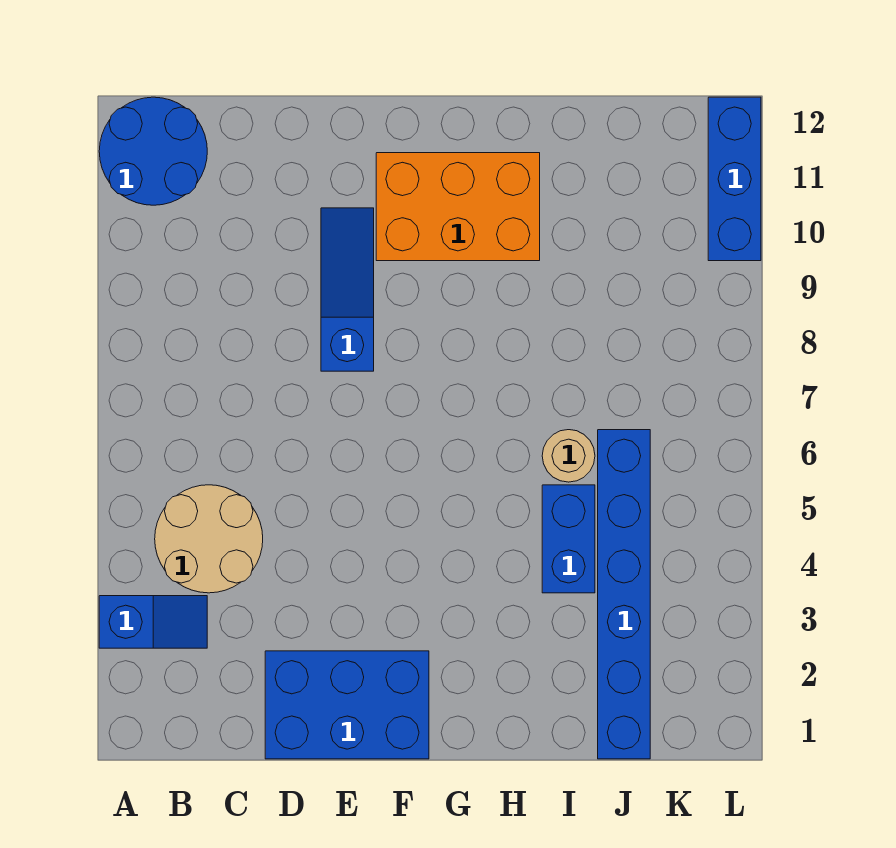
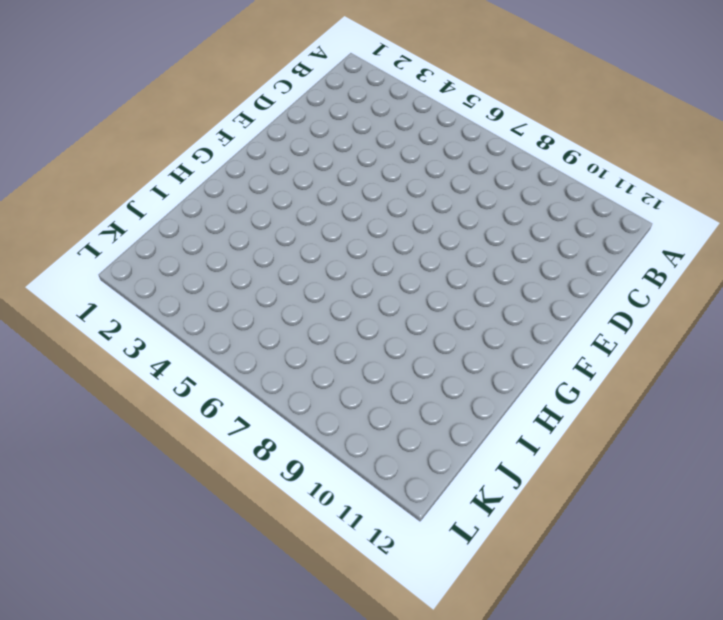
none -> blue 1x2 slope [99,596,207,648]
none -> blue 2x2 round brick [99,97,207,205]

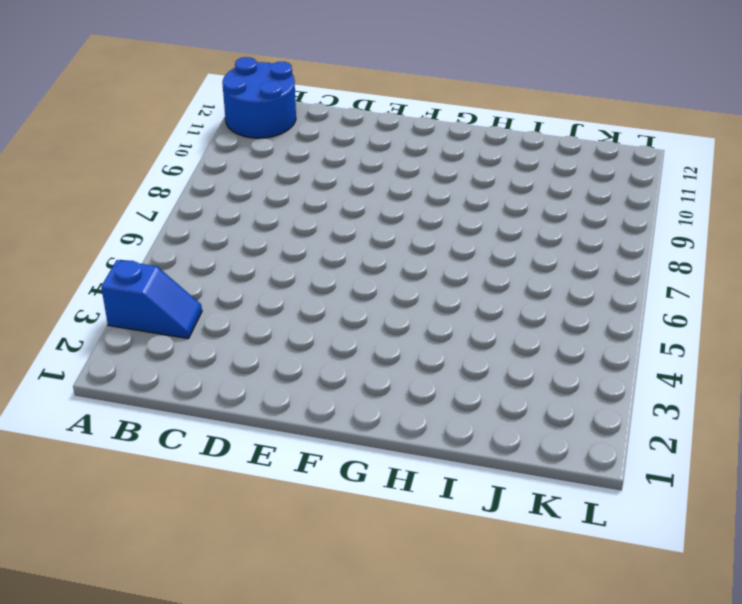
none -> tan 2x2 round brick [155,485,263,593]
none -> blue 2x3 brick [265,651,429,759]

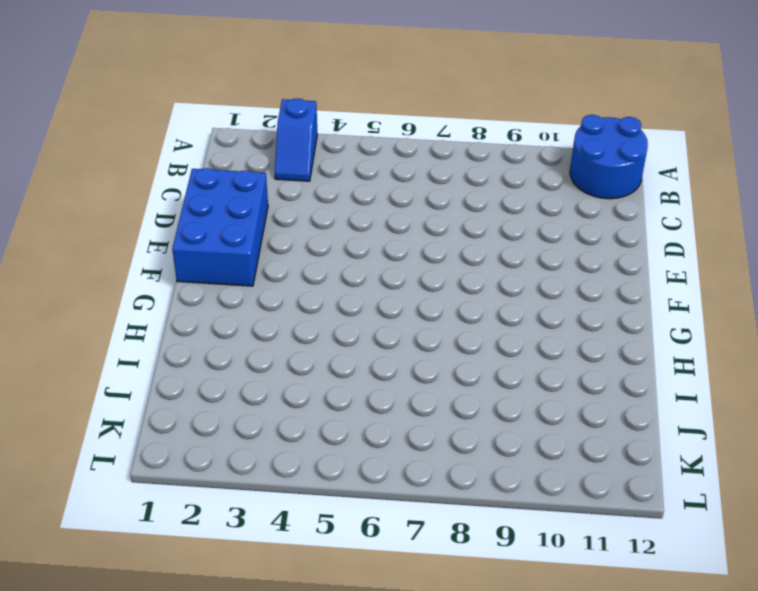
none -> tan 2x2 round brick [155,485,263,593]
none -> blue 1x3 slope [321,208,374,371]

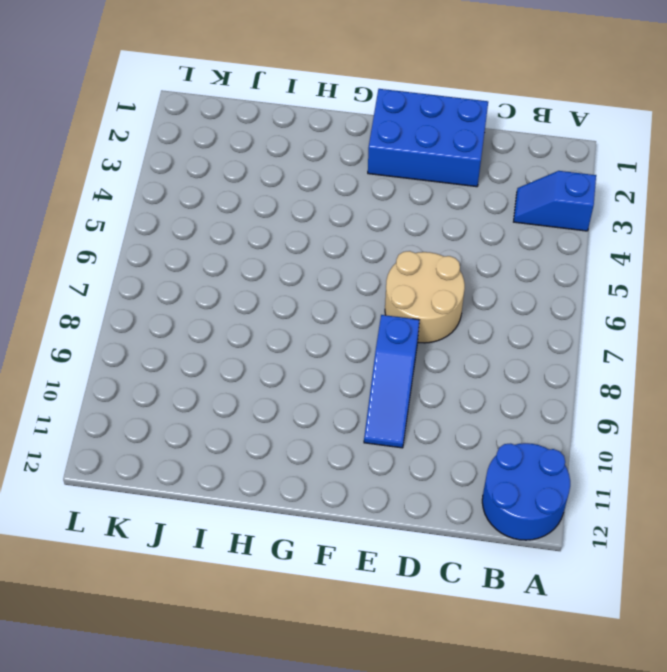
tan 2x2 round brick [385,251,465,343] -> tan 2x2 round brick moved to [155,485,263,593]
none -> orange 2x3 brick [376,153,540,261]
none -> blue 1x2 brick [542,485,595,593]

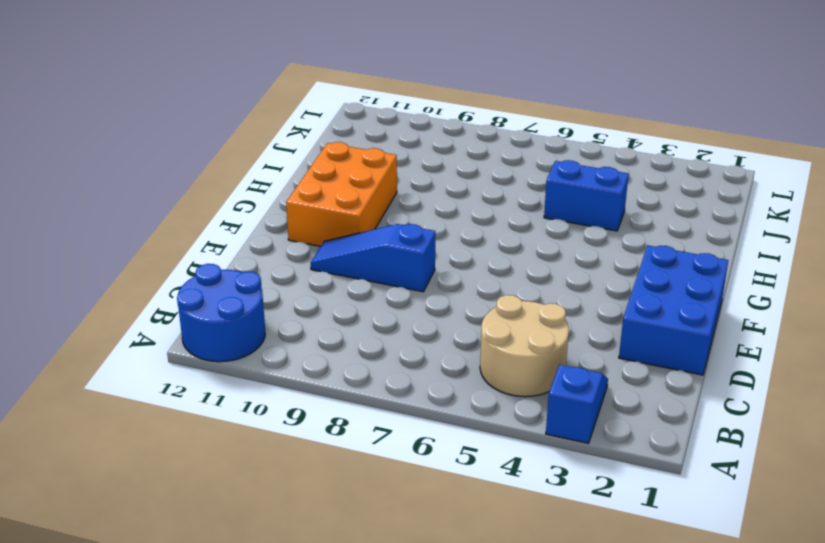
none -> tan 1x1 round brick [542,430,595,482]
none -> blue 1x6 brick [598,430,650,759]

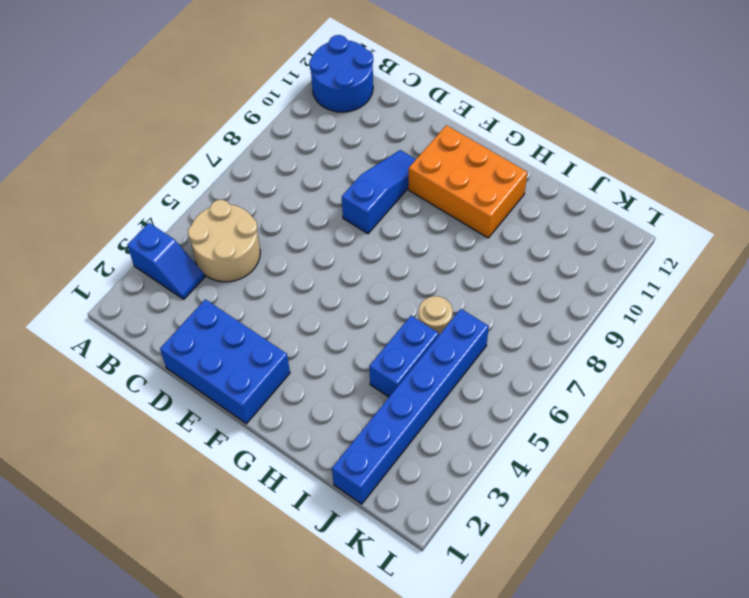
none -> blue 1x3 brick [708,97,761,261]

